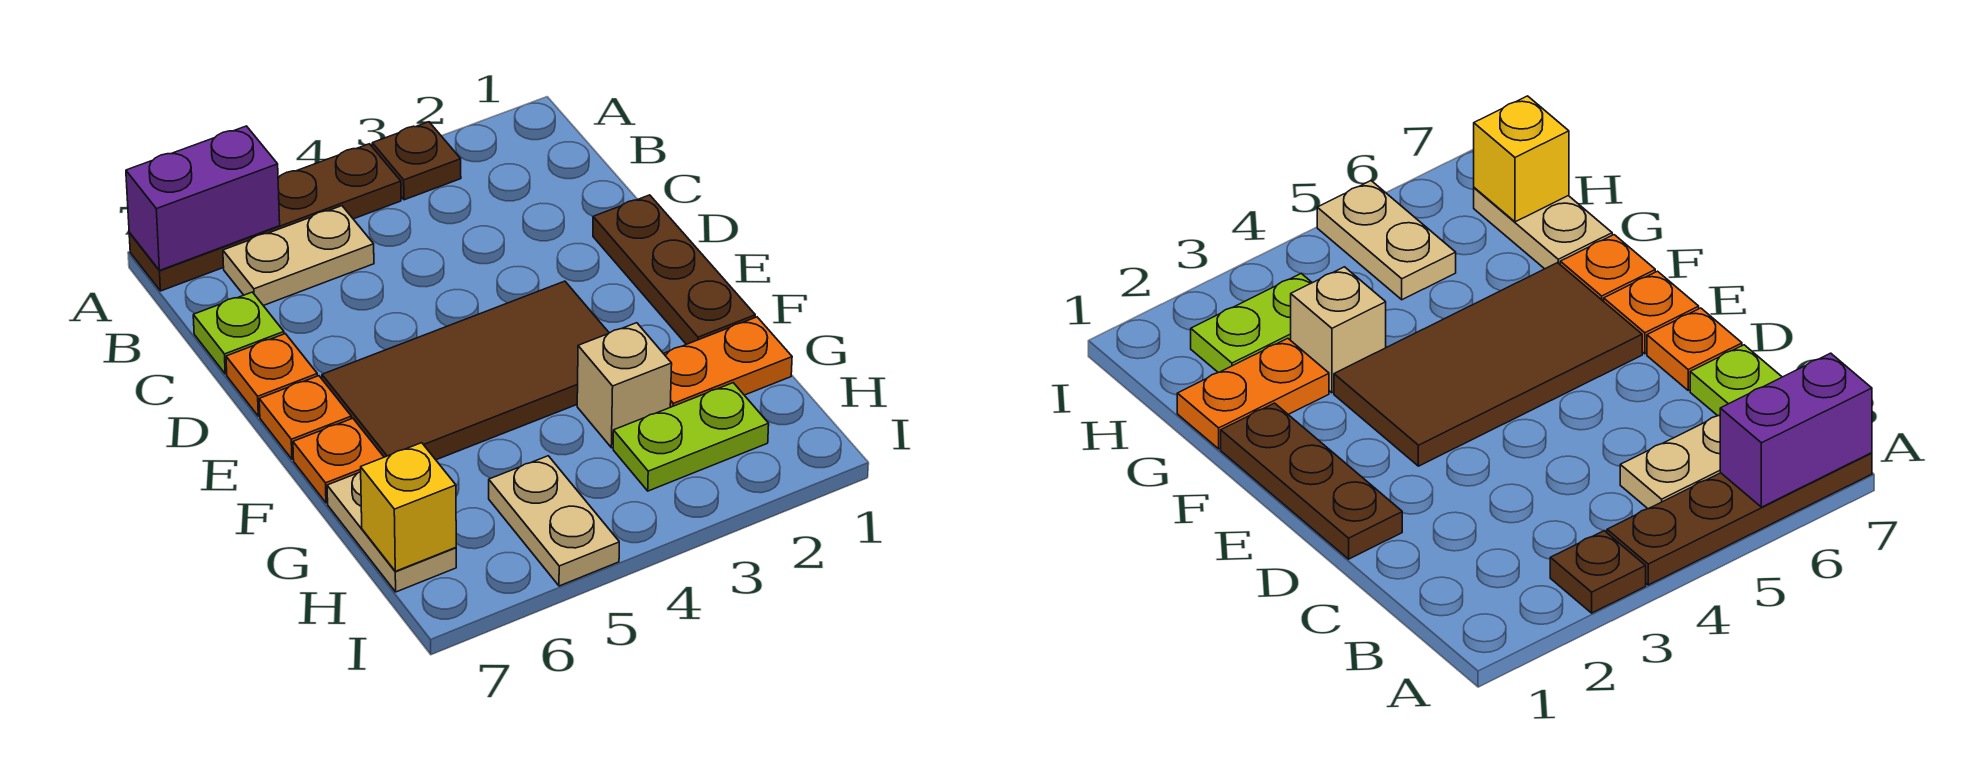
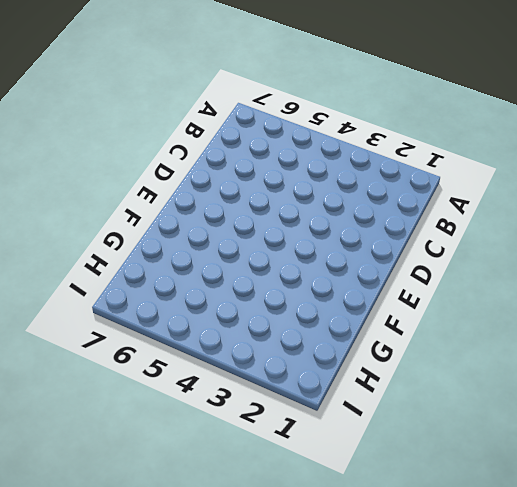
none -> brown 1x1 plate [372,122,461,200]
none -> brown 1x4 plate [129,144,401,291]
none -> tan 1x2 plate [223,206,374,306]

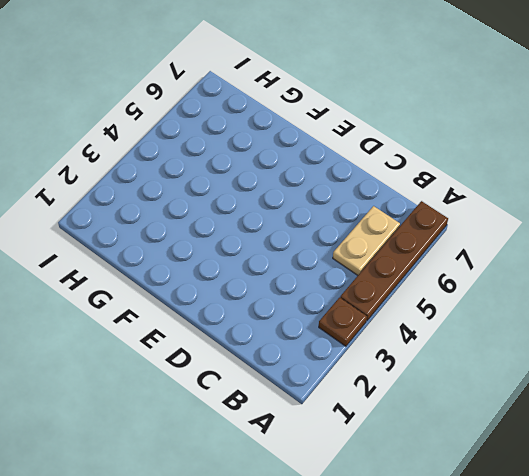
none -> lime 1x1 plate [193,292,284,374]
none -> brown 1x3 plate [593,195,755,344]
none -> orange 1x1 plate [226,334,317,416]

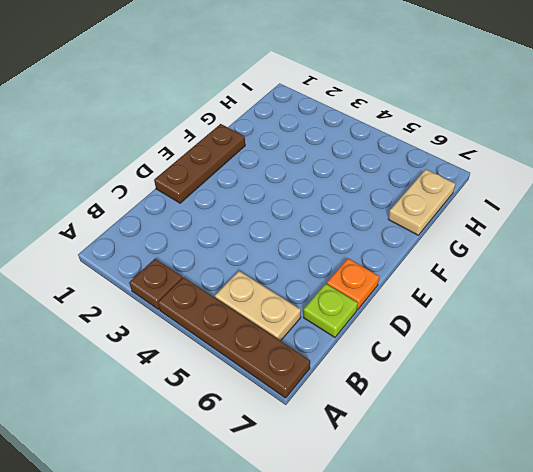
none -> brown 2x4 tile [322,281,609,460]
none -> orange 1x1 plate [259,376,351,459]
none -> orange 1x1 plate [293,418,384,503]

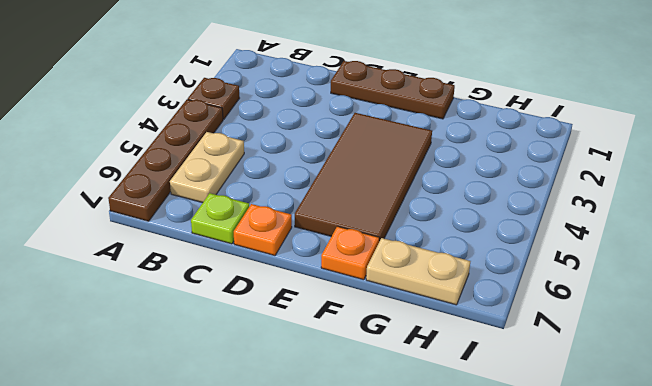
none -> orange 1x1 plate [259,376,351,459]
none -> orange 1x2 plate [663,317,792,407]
none -> tan 1x1 brick [577,323,672,448]

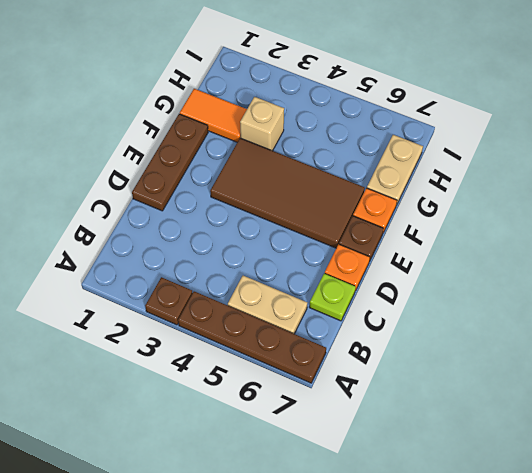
brown 1x1 plate [339,216,384,262] -> orange 1x1 plate [259,376,351,459]
orange 1x2 tile [180,89,247,142] -> orange 1x2 plate [663,317,792,407]
none -> lime 1x2 plate [613,383,769,491]
none -> tan 1x2 plate [489,456,619,586]
none -> purple 1x2 brick [126,126,280,270]

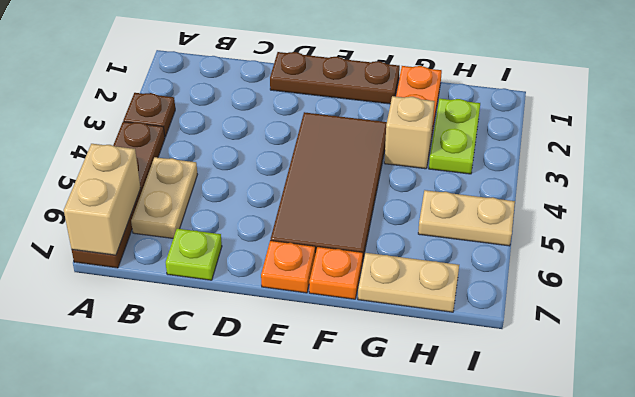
tan 1x2 brick [64,144,141,255] -> purple 1x2 brick [126,126,280,270]
none -> orange 1x1 plate [226,334,317,416]
none -> yellow 1x1 brick [361,443,456,571]

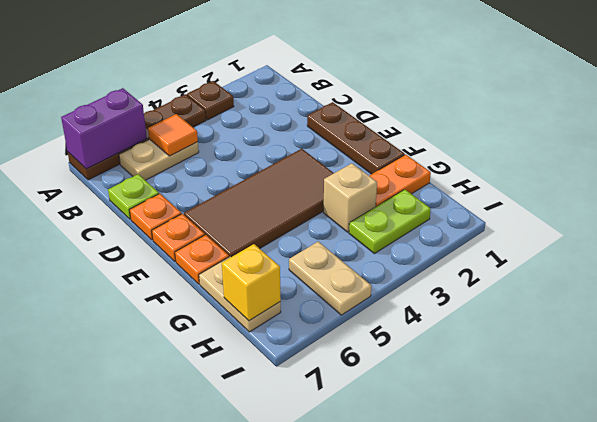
orange 1x1 tile [148,114,198,156] -> none

